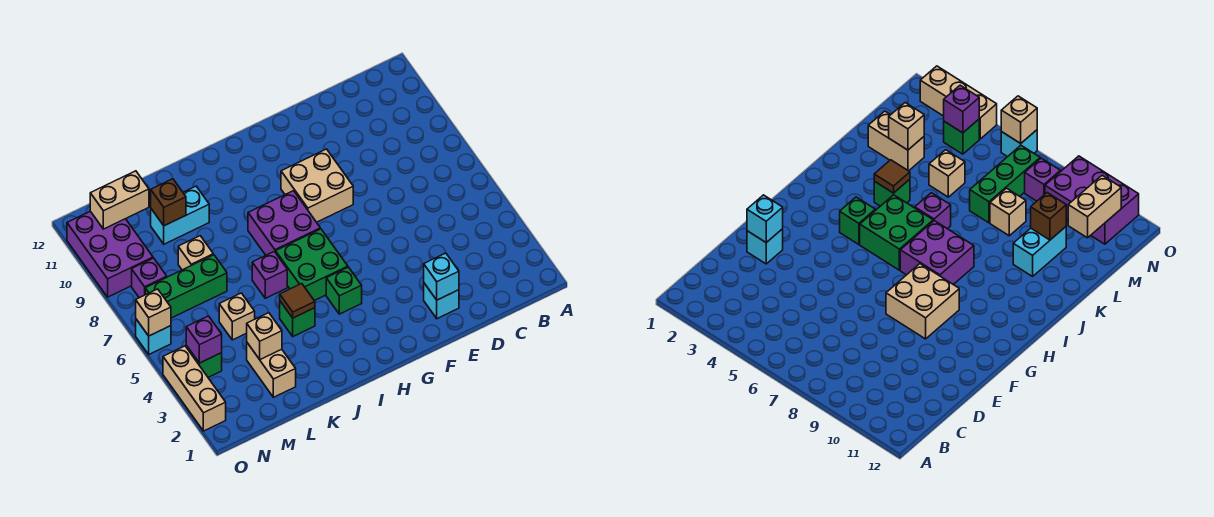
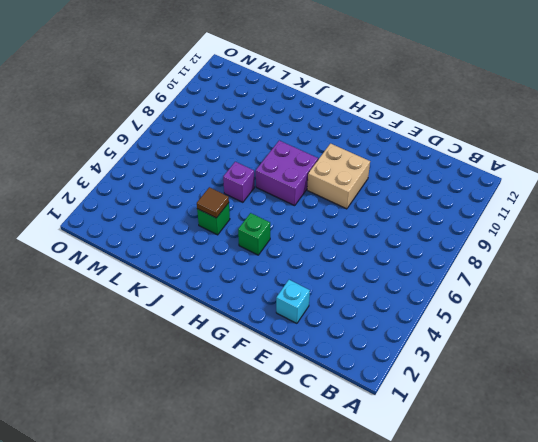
none -> green 2x2 brick [276,229,348,301]
none -> cyan 1x2 brick [151,186,209,244]
none -> tan 1x2 brick [247,343,296,397]

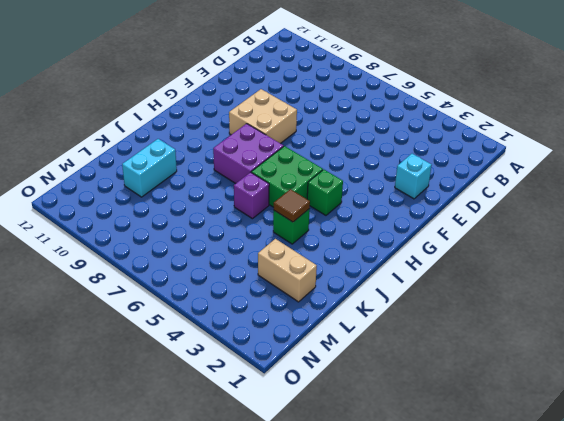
none -> tan 1x1 brick [219,293,255,340]
none -> green 1x3 brick [145,255,227,318]
none -> tan 1x1 brick [178,236,213,270]

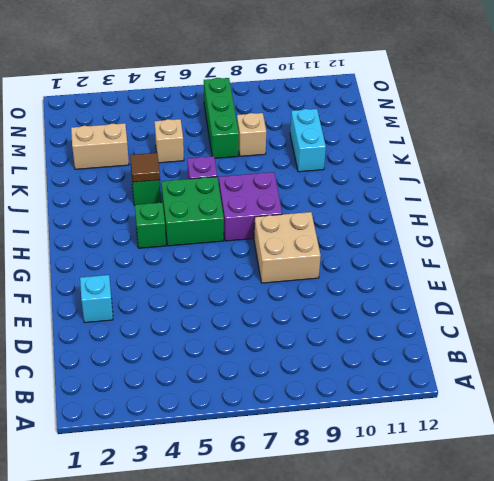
none -> green 1x1 brick [186,346,222,377]
none -> purple 1x1 brick [132,258,167,298]
none -> purple 2x3 brick [67,211,153,297]

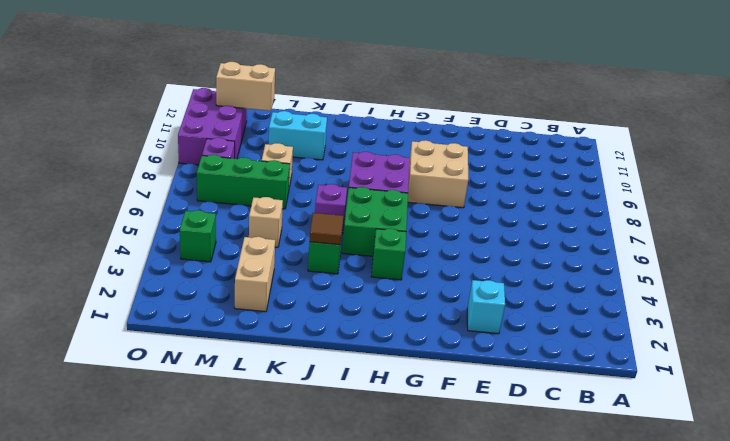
none -> tan 1x3 brick [163,346,226,431]
none -> cyan 1x1 brick [136,319,171,354]
none -> cyan 1x1 brick [424,253,459,300]

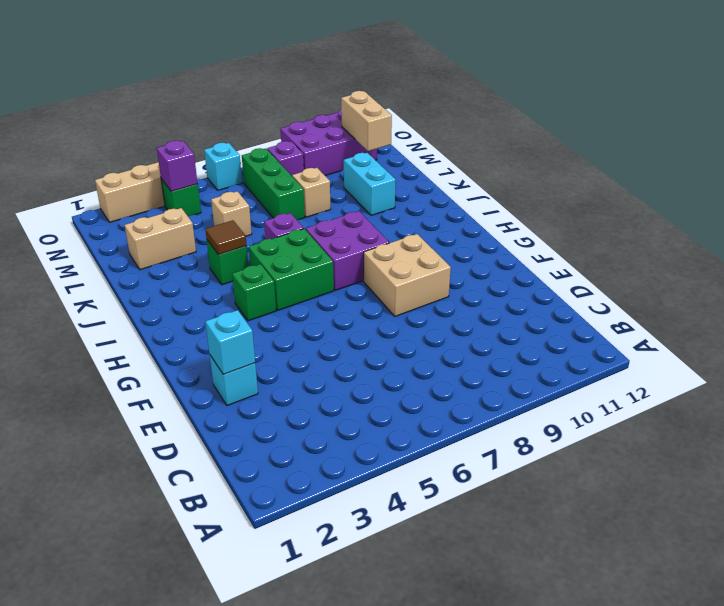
none -> tan 1x1 brick [247,313,282,359]
none -> brown 1x1 brick [151,179,186,226]
none -> tan 1x1 brick [136,289,171,336]

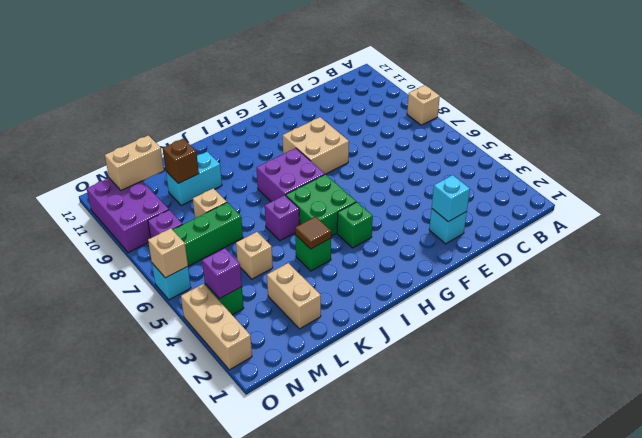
tan 1x1 brick [407,85,440,125] -> tan 1x1 brick moved to [247,313,282,359]

